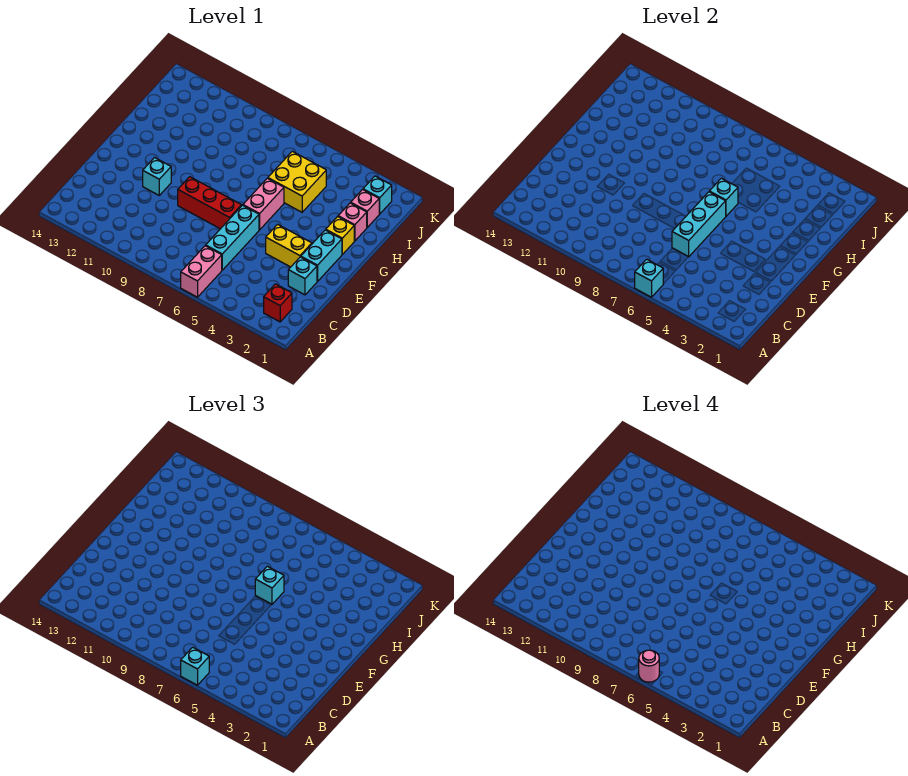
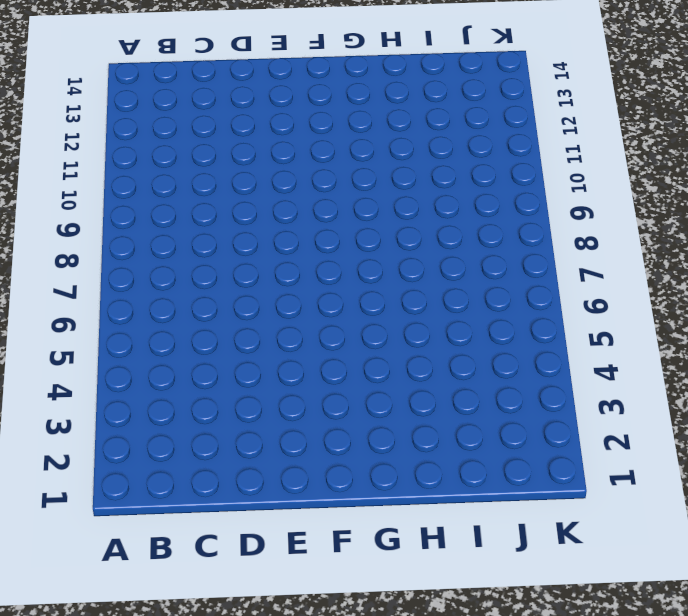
none -> pink 1x2 brick [181,246,222,297]
none -> red 1x1 brick [264,284,292,322]
none -> cyan 1x3 brick [206,205,259,270]

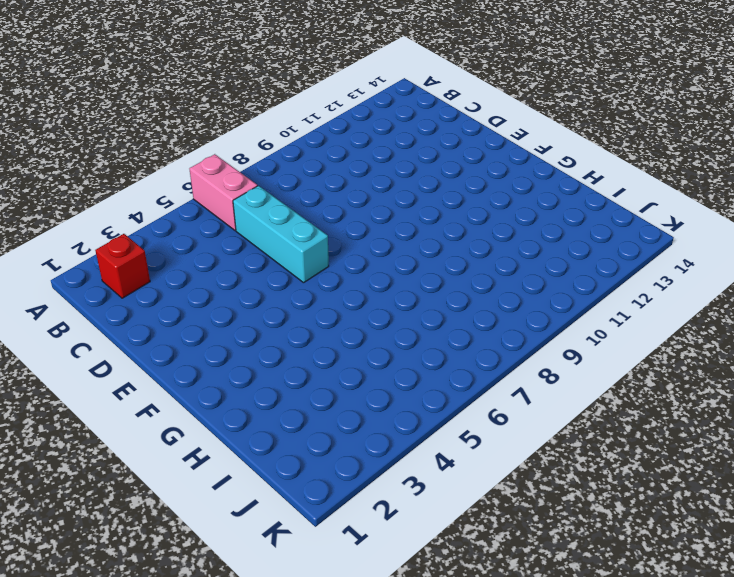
none -> cyan 1x1 brick [288,257,317,295]
none -> cyan 1x2 brick [301,230,342,281]
none -> yellow 1x2 brick [266,224,312,267]

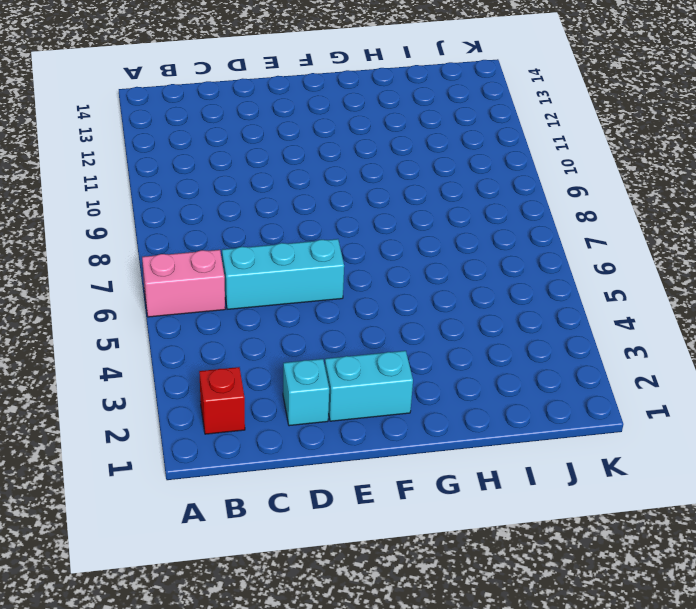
none -> yellow 1x2 brick [266,224,312,267]
none -> red 1x3 brick [178,177,242,229]
none -> cyan 1x1 brick [143,158,171,195]

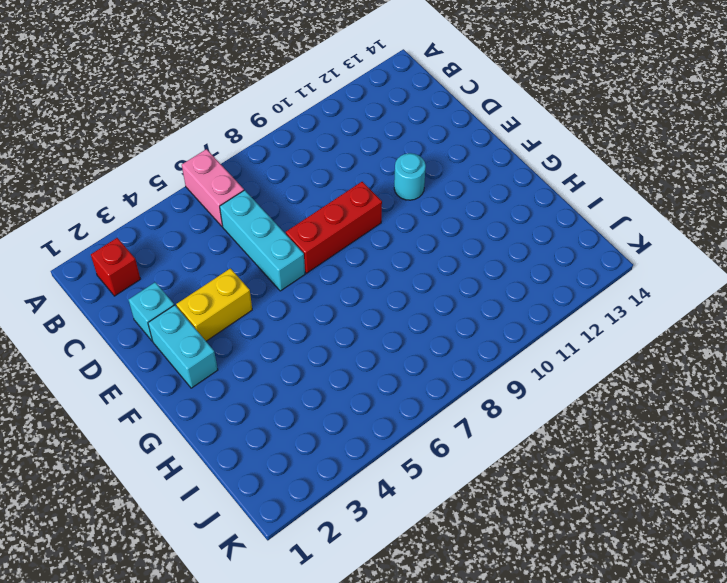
cyan 1x1 round brick [394,153,426,200] -> cyan 1x1 brick [143,158,171,195]
none -> pink 1x2 brick [243,178,284,230]
none -> yellow 1x1 brick [326,216,354,254]
none -> pink 1x1 brick [338,203,367,241]

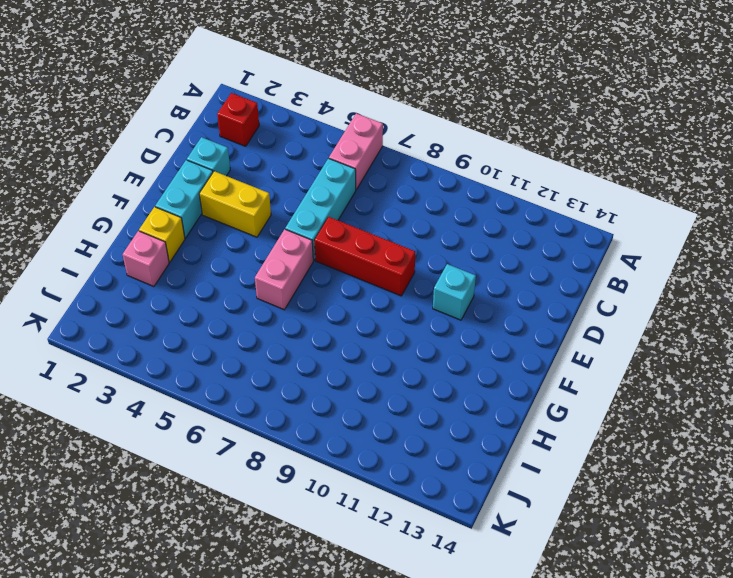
none -> yellow 2x2 brick [268,151,326,212]
none -> pink 1x1 brick [351,190,379,227]
none -> cyan 1x1 brick [363,176,392,214]

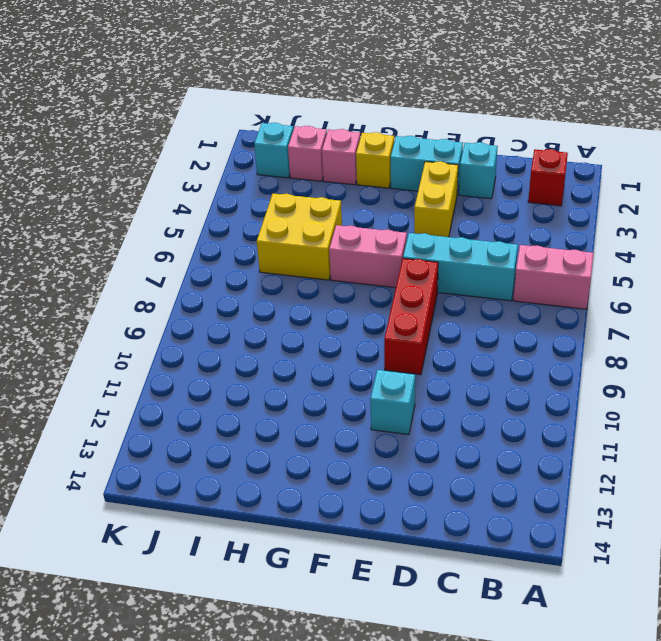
none -> cyan 1x1 brick [635,259,663,297]
none -> cyan 1x3 brick [672,192,726,257]
none -> cyan 1x1 brick [709,178,738,216]

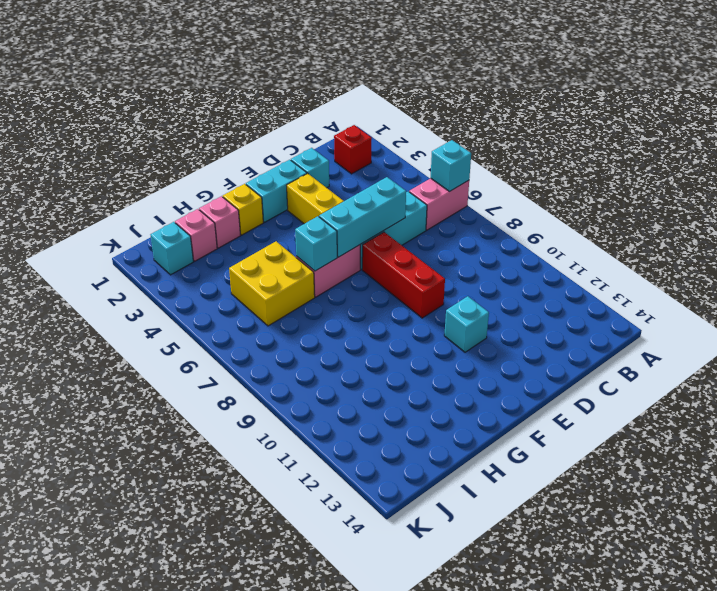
none -> cyan 1x1 brick [181,647,209,685]
none -> cyan 1x1 brick [255,566,284,604]
none -> pink 1x1 round brick [639,650,659,682]

